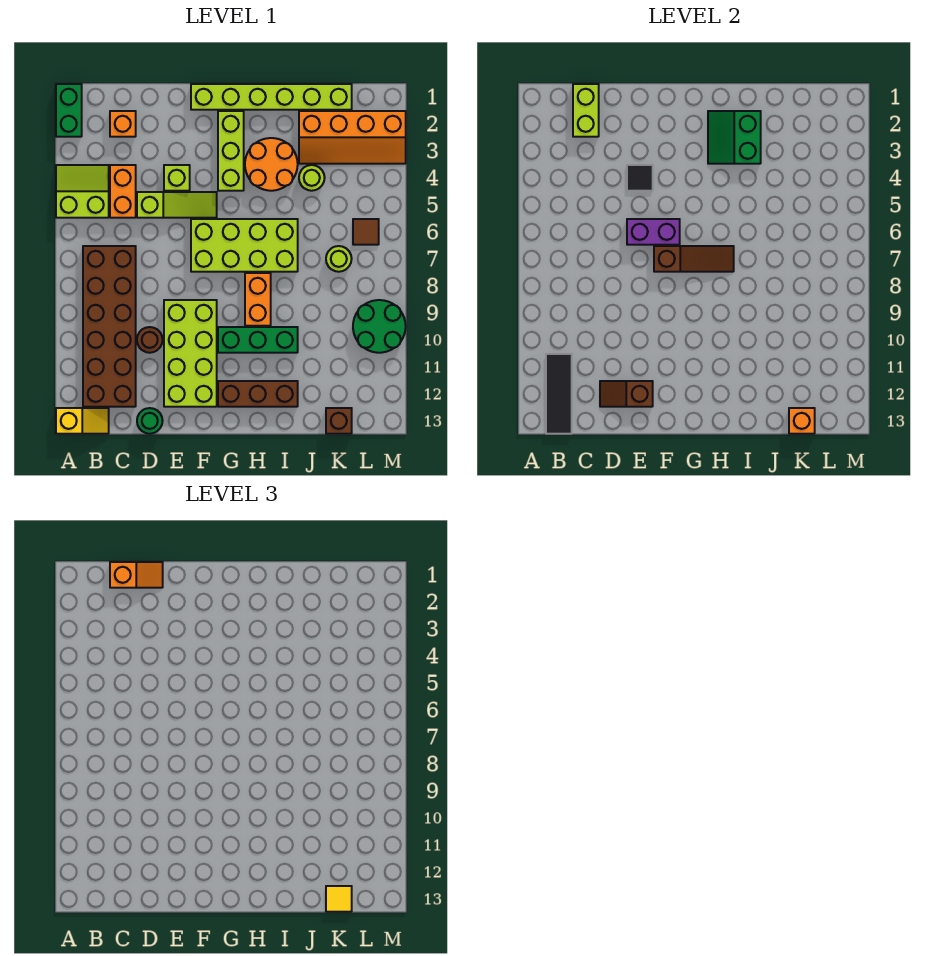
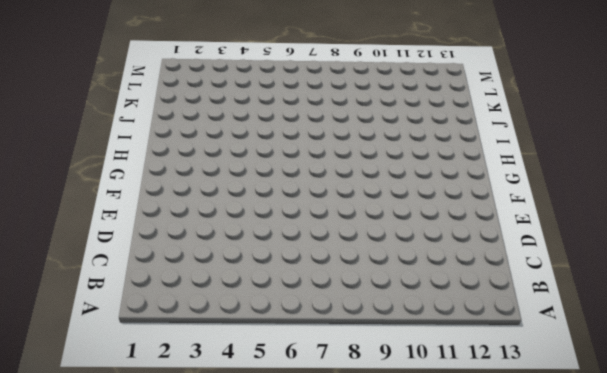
none -> green 1x2 brick [56,84,82,137]
none -> lime 2x2 slope [56,165,109,218]
none -> yellow 1x2 slope [56,408,109,434]
none -> brown 2x6 brick [83,246,136,407]

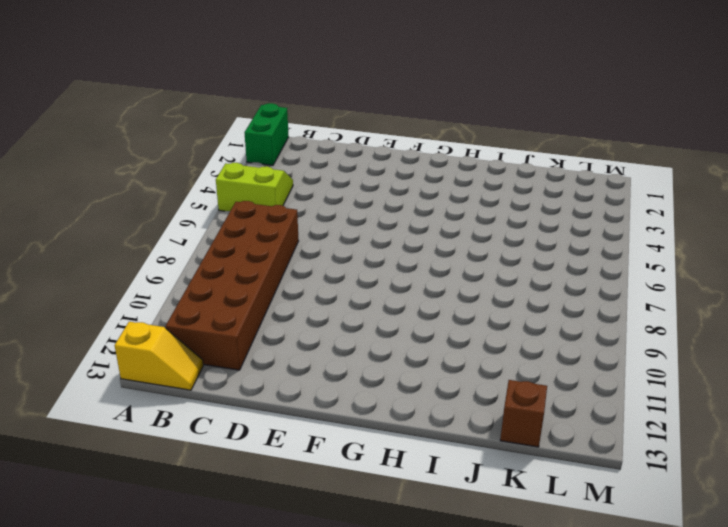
none -> orange 1x1 brick [110,111,136,137]
none -> orange 1x2 brick [110,165,136,218]
none -> lime 1x3 slope [137,192,217,218]
none -> brown 1x1 round brick [137,327,163,353]

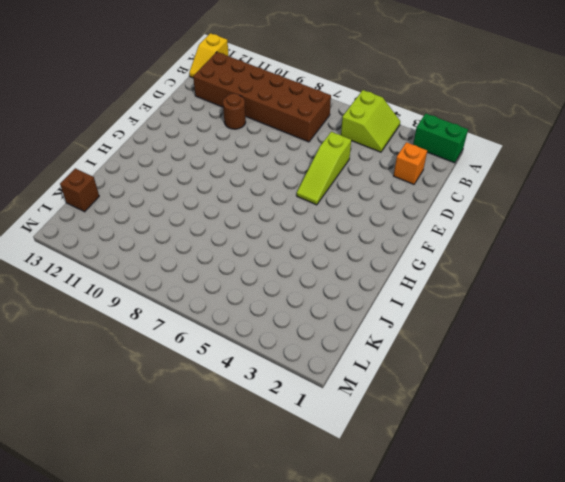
none -> orange 1x2 brick [110,165,136,218]
none -> green 1x1 round brick [137,408,163,434]
none -> lime 1x1 brick [164,165,190,191]
none -> lime 2x4 brick [164,300,217,407]

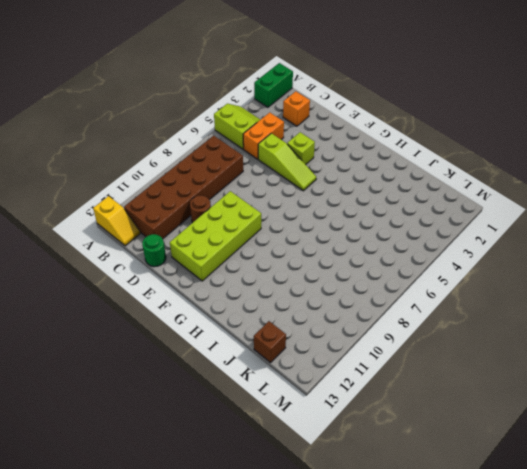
none -> lime 1x6 brick [191,84,352,110]
none -> lime 2x4 brick [191,219,298,272]
none -> lime 1x3 brick [218,111,244,191]
none -> green 1x3 brick [218,327,298,353]

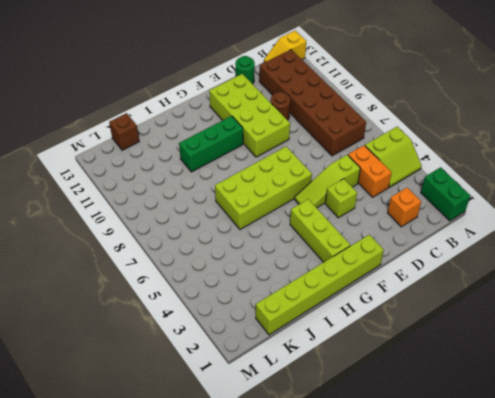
none -> brown 1x3 brick [218,381,298,407]
none -> orange 2x2 round brick [245,138,298,191]
none -> orange 1x2 brick [245,273,271,326]
none -> orange 2x4 slope [299,111,406,164]

